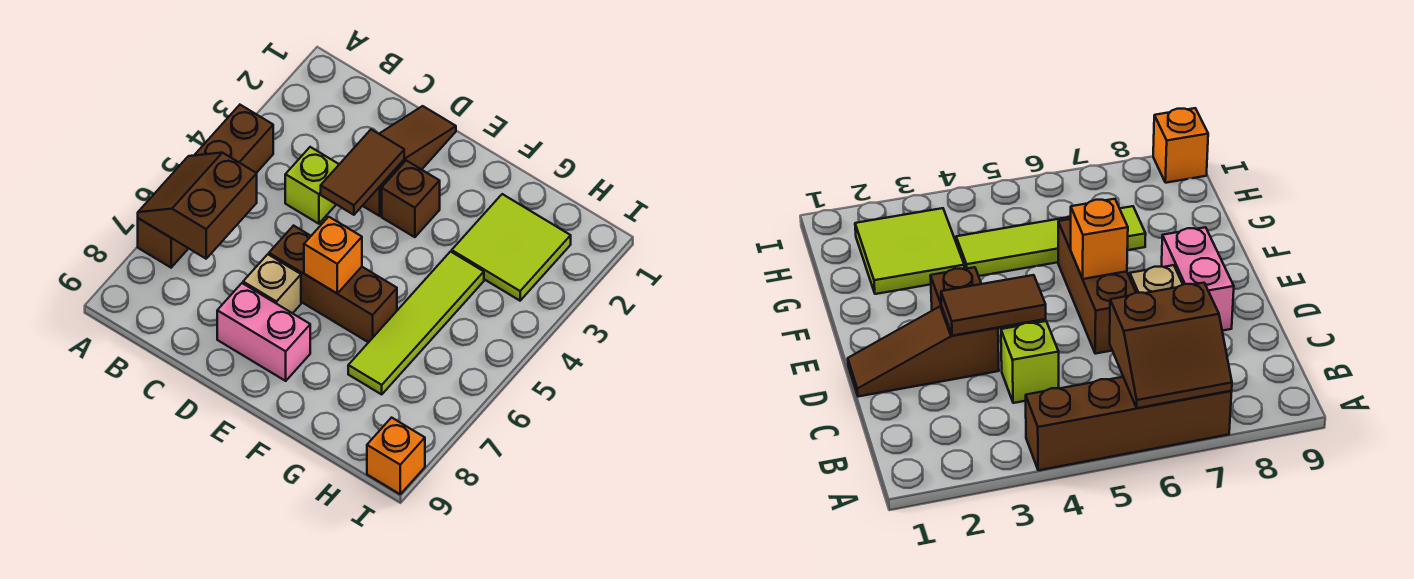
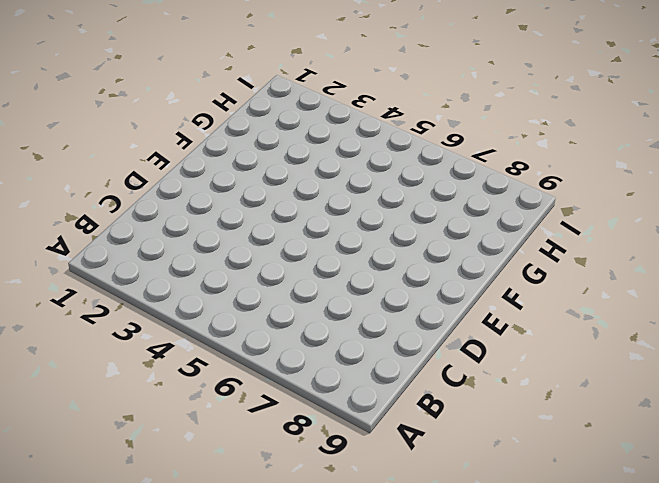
none -> brown 1x4 brick [138,105,273,268]
none -> lime 1x1 brick [285,147,339,224]
none -> brown 1x3 slope [363,106,456,216]

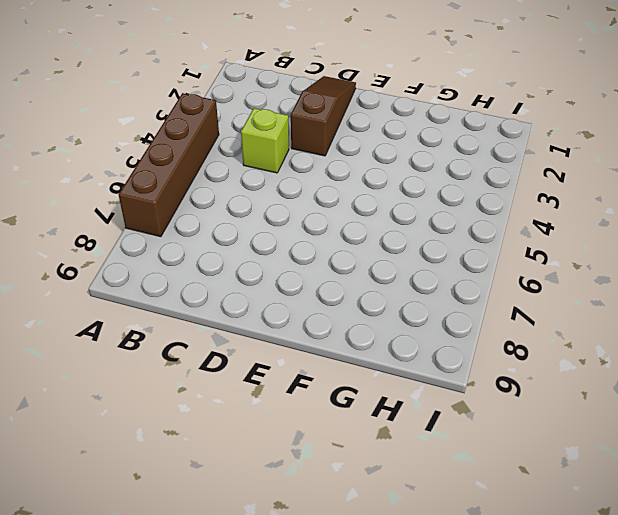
none -> brown 1x3 brick [269,226,397,342]
none -> tan 1x1 brick [243,254,301,313]
none -> pink 1x2 brick [217,283,310,381]

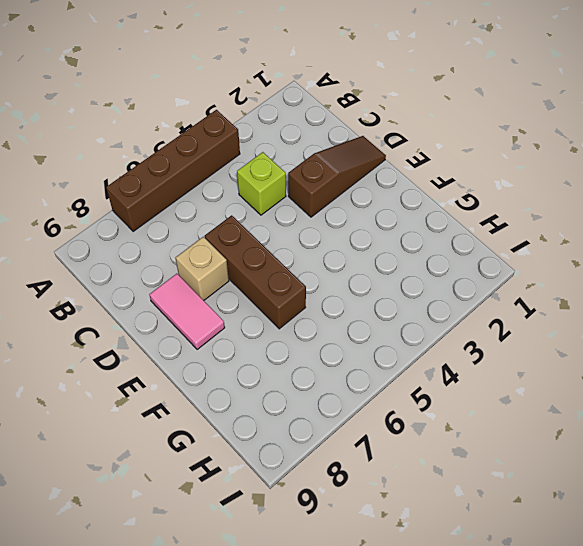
pink 1x2 tile [149,274,225,350] -> pink 1x2 brick [217,283,310,381]
none -> brown 1x1 brick [382,161,440,237]
none -> lime 2x2 tile [452,194,571,301]
none -> lime 1x4 tile [348,252,484,394]

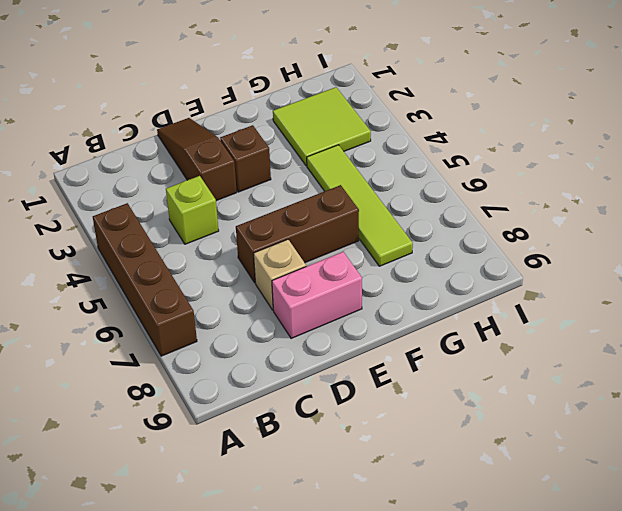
none -> orange 1x1 brick [367,418,425,494]
none -> brown 2x2 slope [138,153,257,259]
none -> brown 1x2 tile [321,129,404,215]

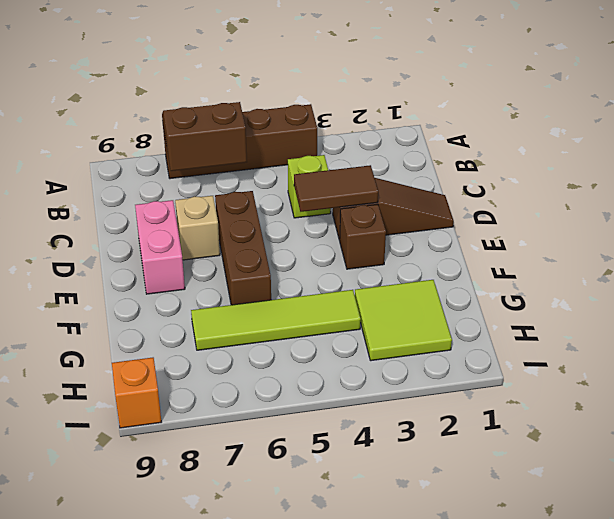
none -> orange 1x1 brick [304,217,362,293]

